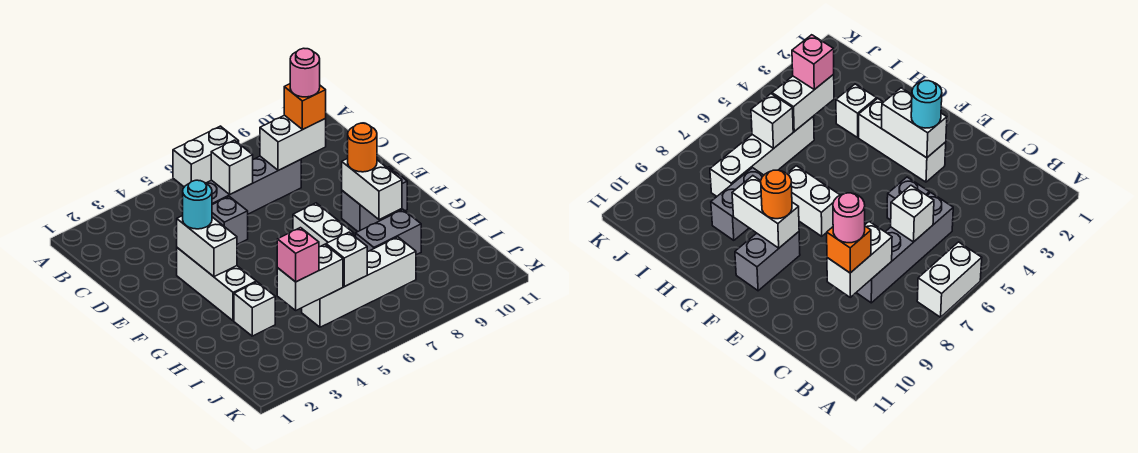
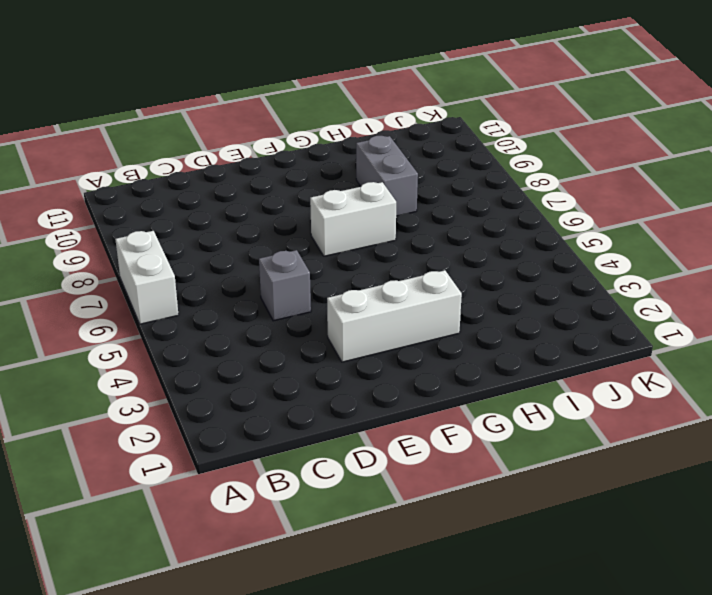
none -> grey 1x4 brick [206,156,301,214]
none -> grey 1x2 brick [342,167,407,231]
none -> white 1x1 brick [234,282,275,336]

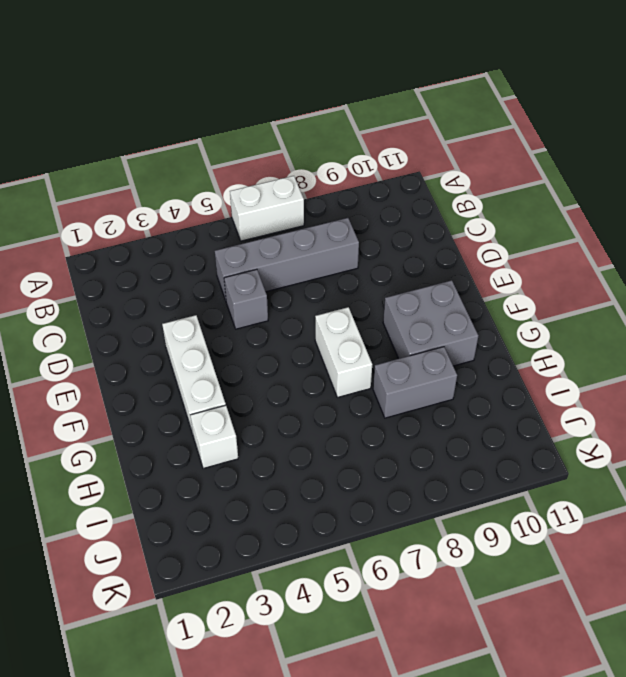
grey 2x2 brick [383,280,478,366] -> grey 1x2 brick [342,167,407,231]
none -> white 1x4 brick [302,237,416,327]
none -> white 1x1 brick [211,140,253,195]
none -> white 1x2 brick [260,115,326,170]

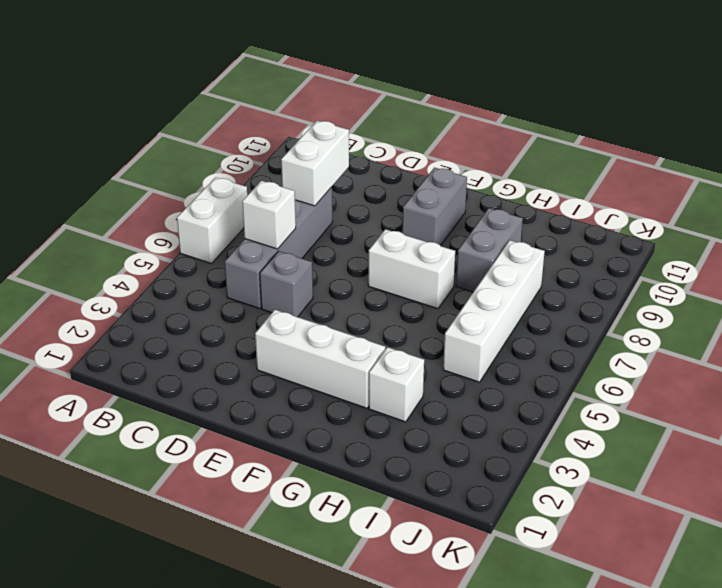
none -> white 1x2 brick [177,216,237,277]
none -> white 1x2 brick [342,158,402,220]
none -> white 1x2 brick [277,244,343,310]

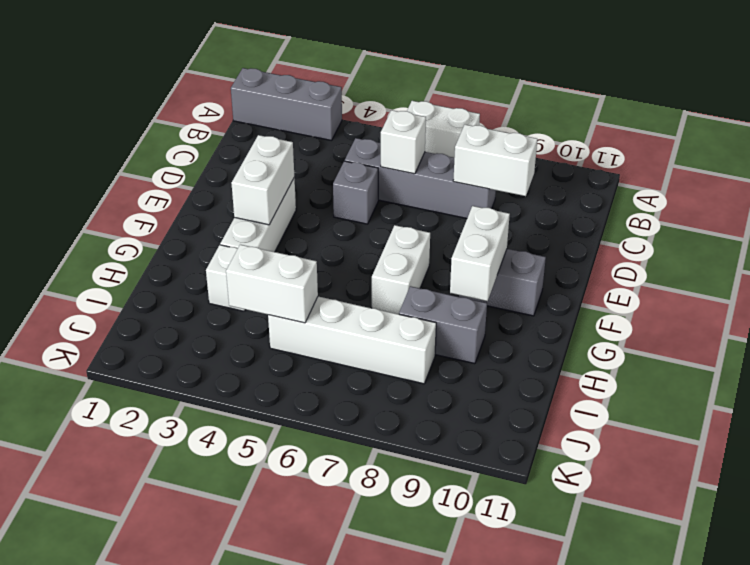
grey 1x3 brick [231,68,342,140] -> none
none -> white 1x1 brick [326,232,367,287]
none -> orange 1x1 brick [284,84,326,129]
none -> cyan 1x1 round brick [183,180,212,229]

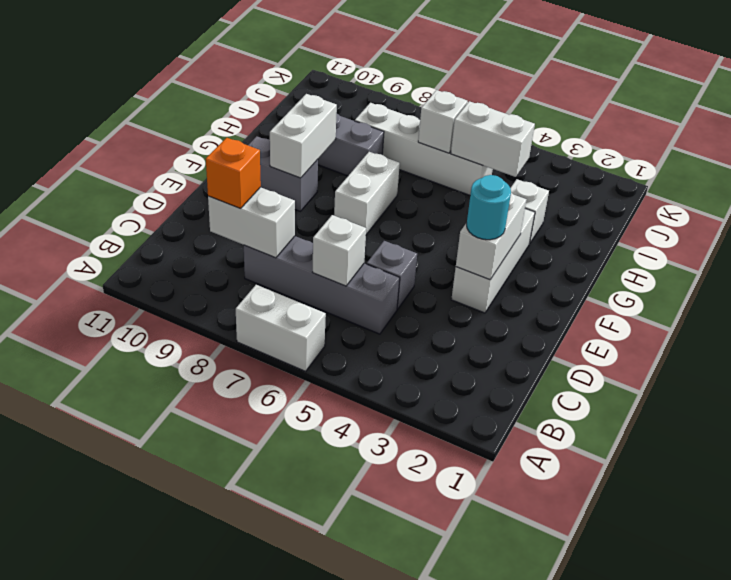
none -> orange 1x1 round brick [348,123,377,172]
none -> pink 1x1 brick [277,228,319,282]
none -> pink 1x1 round brick [290,48,320,97]

